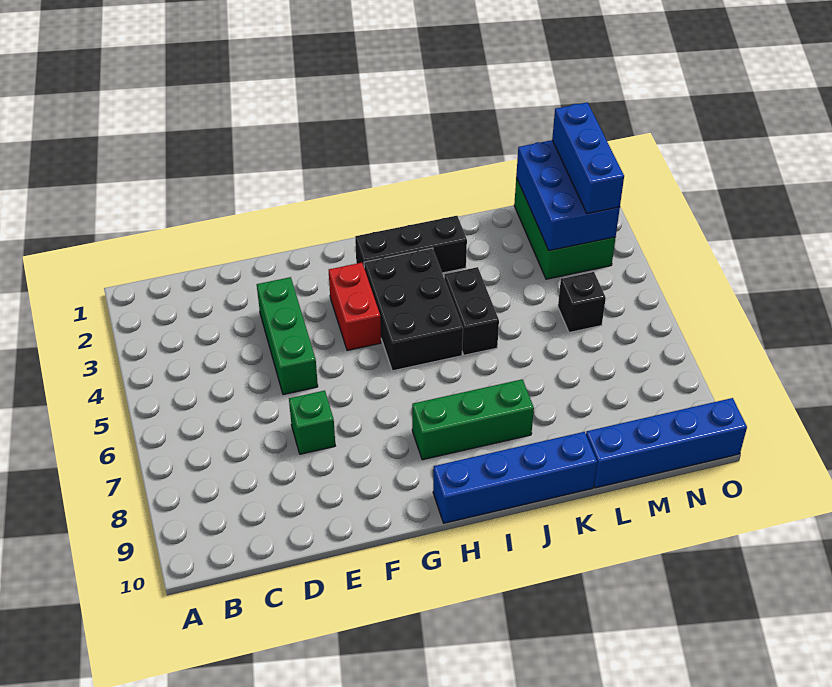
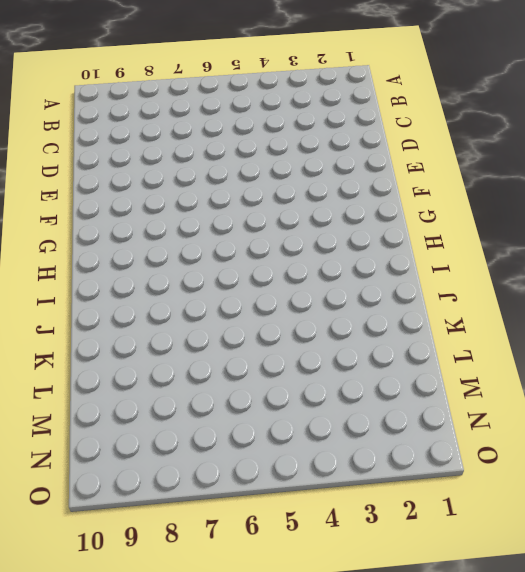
none -> green 1x3 brick [257,277,318,395]
none -> green 1x1 brick [289,391,335,454]
none -> red 1x2 brick [329,263,381,350]

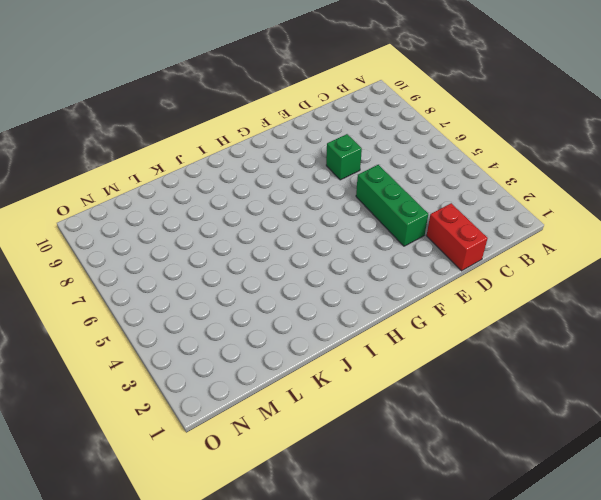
red 1x2 brick [427,203,488,271] -> red 1x2 brick moved to [329,263,381,350]
none -> black 1x3 brick [355,216,467,273]
none -> black 2x3 brick [364,248,463,371]
none -> green 1x3 brick [412,379,534,460]

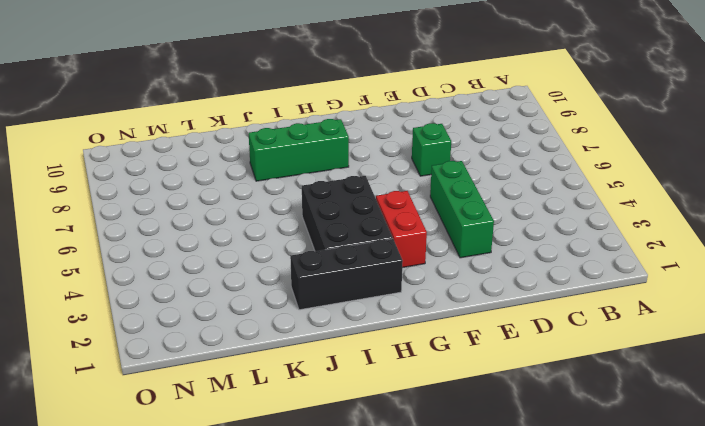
none -> blue 1x4 brick [433,432,597,523]
none -> black 1x2 brick [444,267,499,355]
none -> blue 1x4 brick [586,398,747,488]

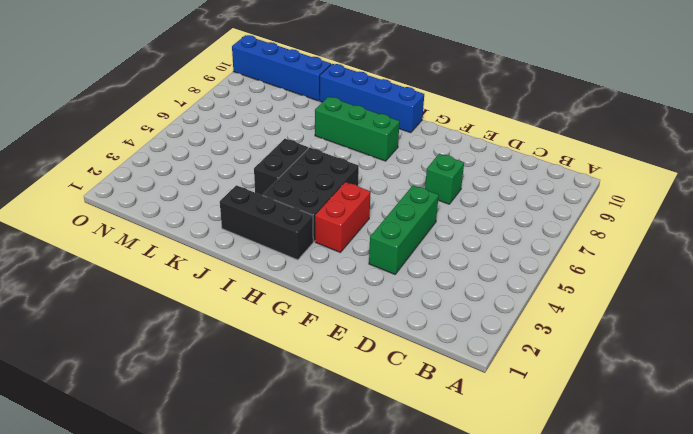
none -> green 2x3 brick [514,178,616,279]
none -> black 1x1 brick [558,272,606,333]
none -> blue 2x3 brick [516,140,620,251]

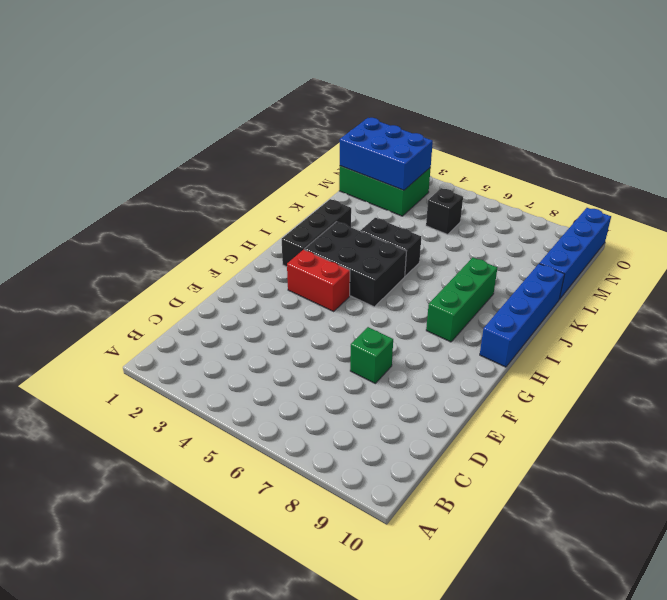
none -> green 1x3 brick [257,277,318,395]
none -> blue 1x3 brick [552,103,624,214]

